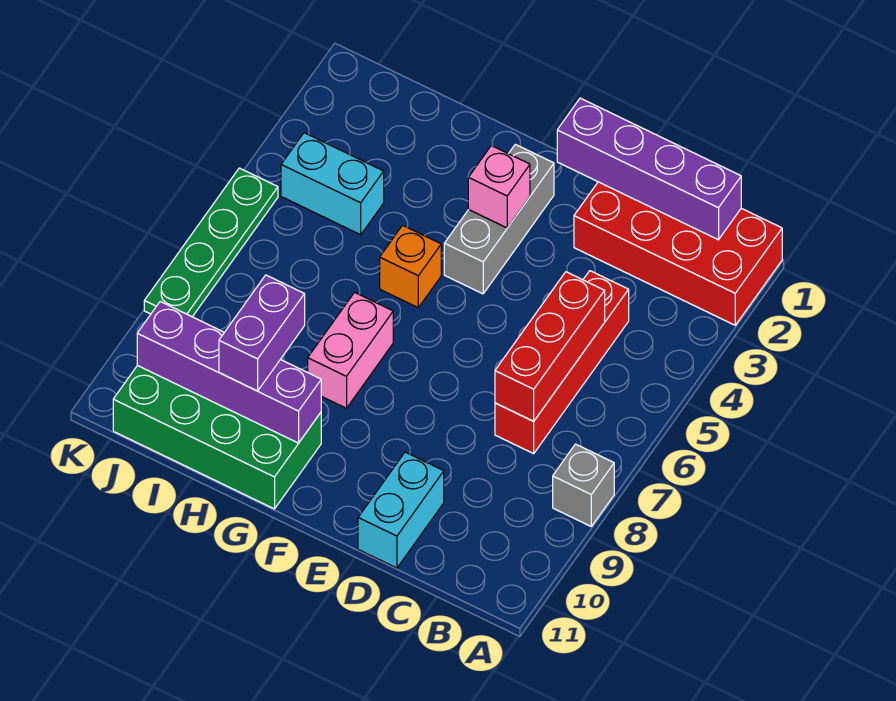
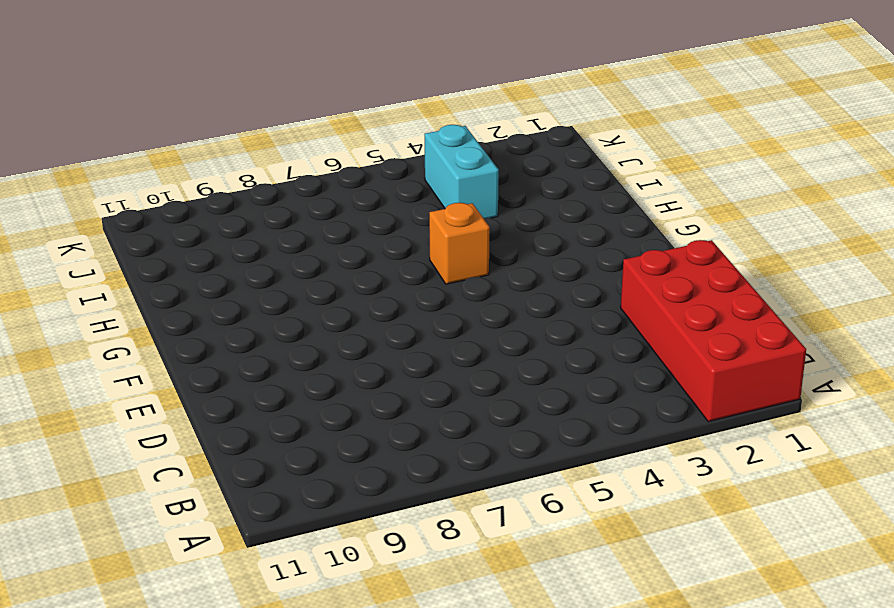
none -> grey 1x1 brick [553,444,614,526]
none -> red 1x4 brick [495,271,629,454]
none -> cyan 1x2 brick [358,452,444,568]

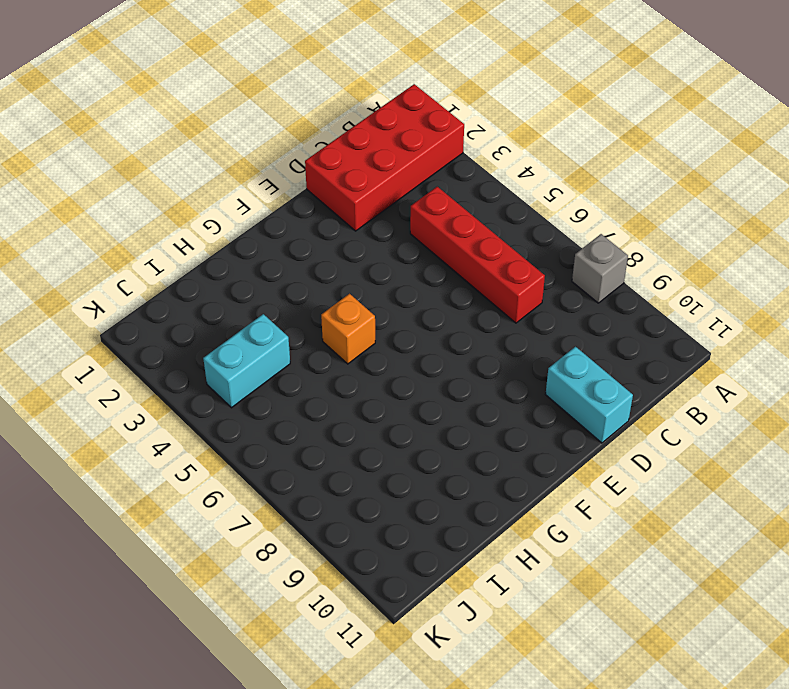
none -> grey 1x3 brick [444,144,554,294]
none -> pink 1x2 brick [308,292,393,408]
none -> green 2x4 brick [113,365,321,509]

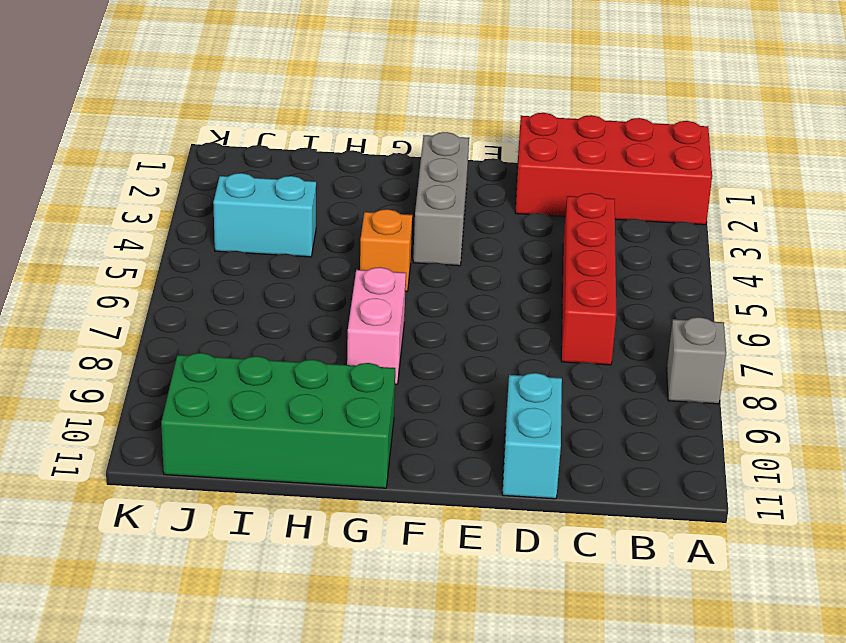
none -> green 1x4 plate [144,168,278,317]
none -> purple 1x4 brick [557,98,741,240]
none -> red 1x3 brick [495,272,605,421]

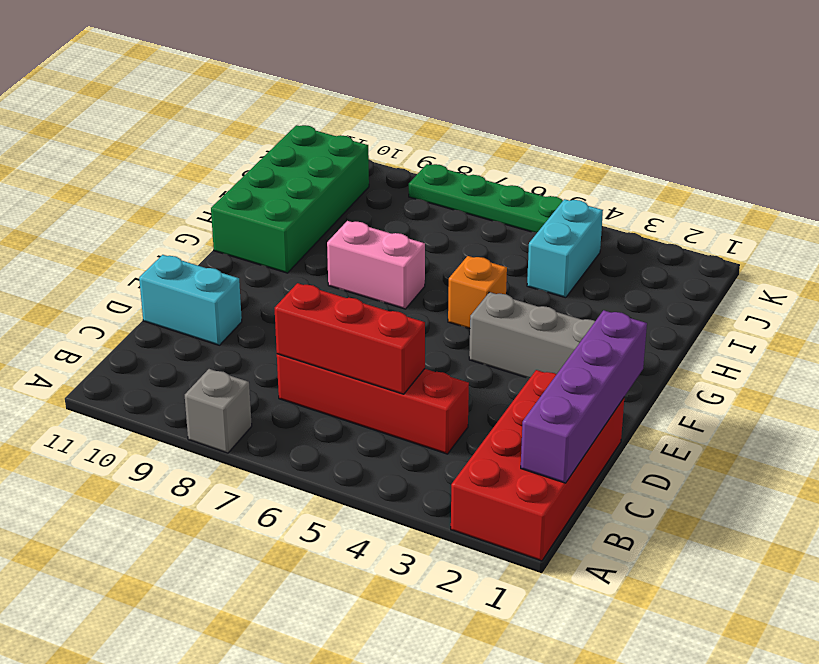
none -> pink 1x1 brick [468,146,530,228]
none -> purple 1x4 brick [137,302,321,443]
none -> purple 1x2 brick [219,275,305,391]

